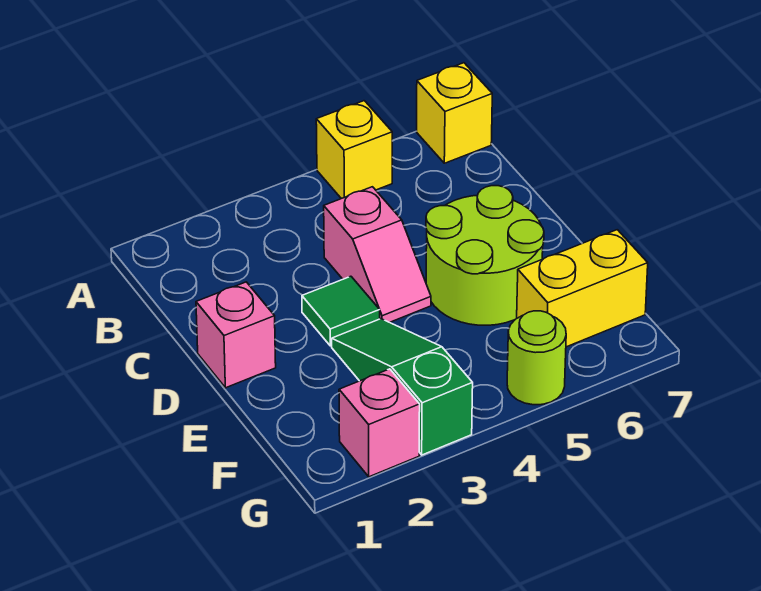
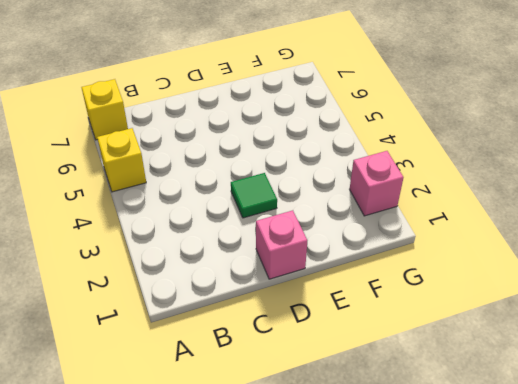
none -> pink 1x2 slope [324,187,431,322]
none -> lime 2x2 round brick [426,186,544,325]

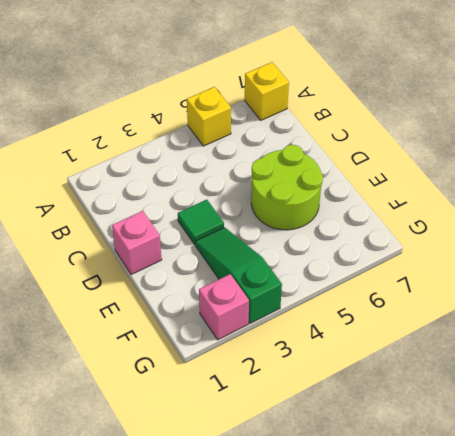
none -> pink 1x2 slope [324,187,431,322]
none -> yellow 1x2 brick [517,230,648,347]

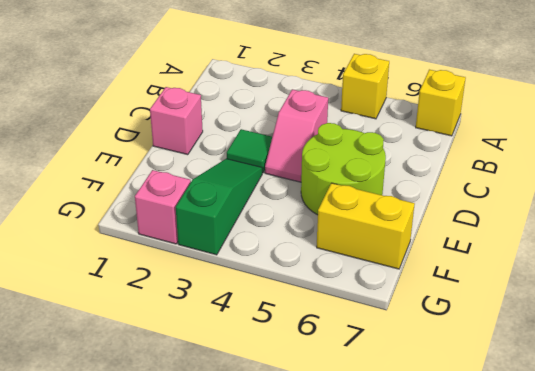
none -> lime 1x1 round brick [507,311,566,405]

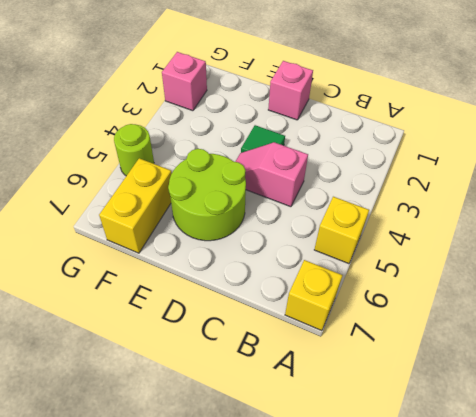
none -> green 1x3 slope [332,319,473,455]

